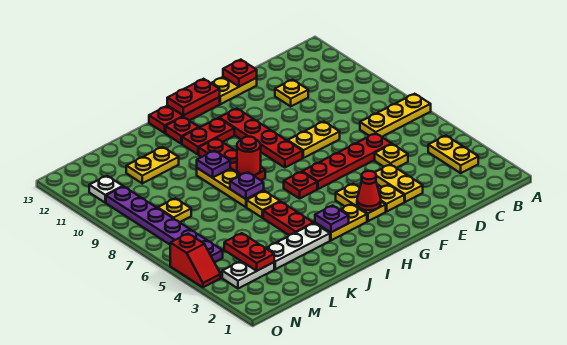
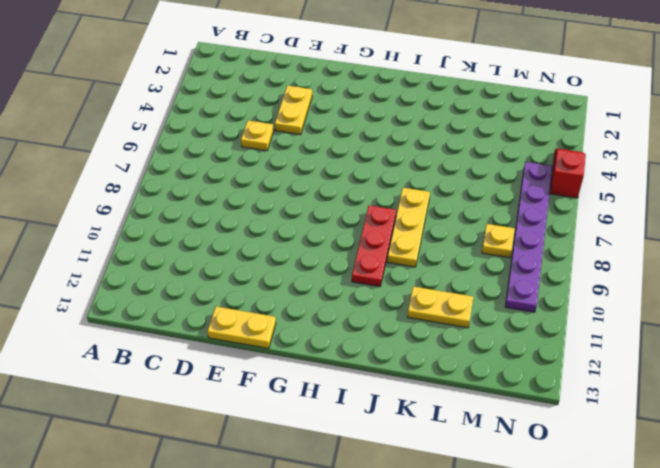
none -> yellow 1x3 plate [360,94,431,137]
none -> yellow 1x2 plate [428,136,478,173]
none -> red 1x4 plate [302,133,391,189]
none -> yellow 1x1 plate [275,80,308,106]

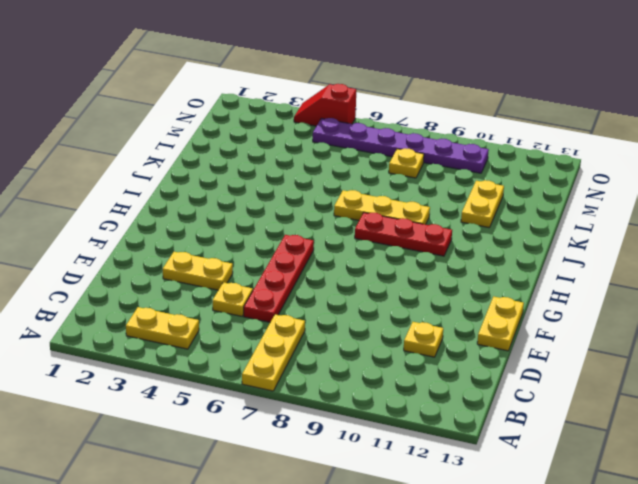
none -> yellow 1x2 plate [288,121,340,158]
none -> yellow 1x1 plate [379,185,404,212]
none -> yellow 1x2 plate [336,184,386,221]
none -> red 1x4 plate [219,109,303,167]

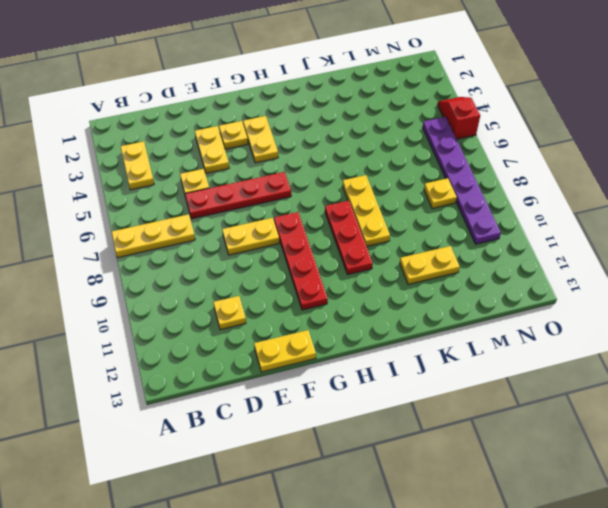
none -> red 1x3 plate [149,97,220,133]
none -> yellow 1x2 plate [315,204,367,240]
none -> red 1x1 plate [284,172,317,199]
none -> red 1x2 plate [182,118,234,154]

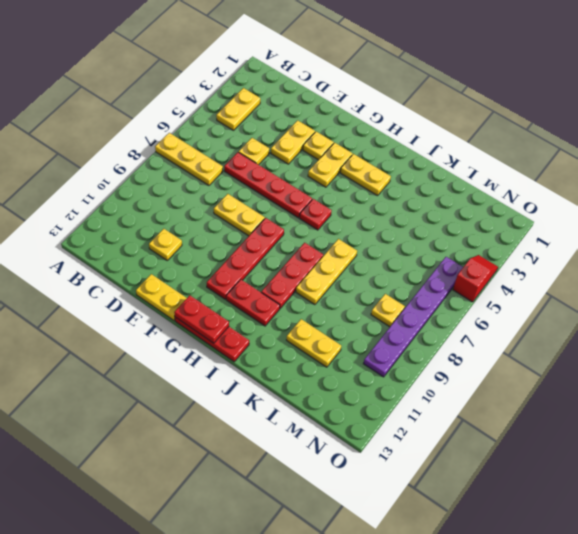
none -> red 1x1 plate [166,117,199,144]
none -> white 1x3 plate [266,223,330,269]
none -> red 1x2 plate [263,202,313,235]
none -> yellow 1x1 plate [247,191,280,218]

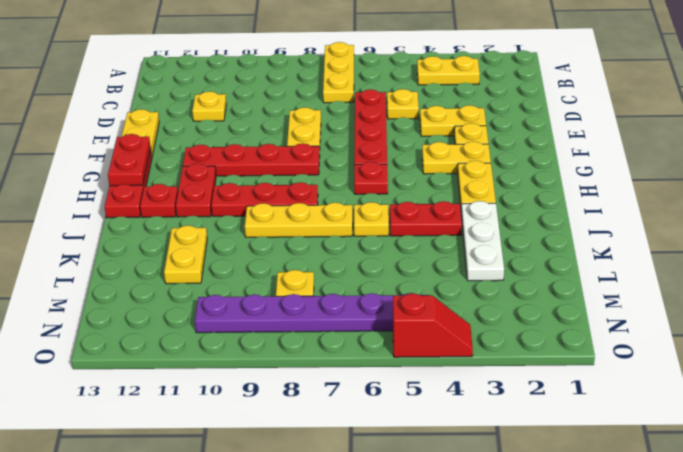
none -> white 1x2 plate [222,261,274,289]
none -> white 1x1 plate [89,176,123,203]
none -> red 1x1 plate [223,60,257,87]
none -> red 1x1 cone [357,171,381,210]

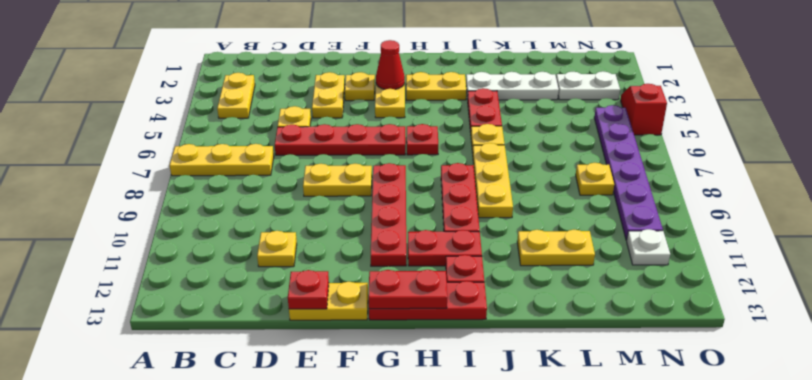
none -> purple 1x1 plate [315,205,349,232]
none -> red 1x1 round brick [237,137,261,175]
none -> purple 1x1 plate [230,172,264,199]
none -> purple 1x1 plate [197,151,230,178]

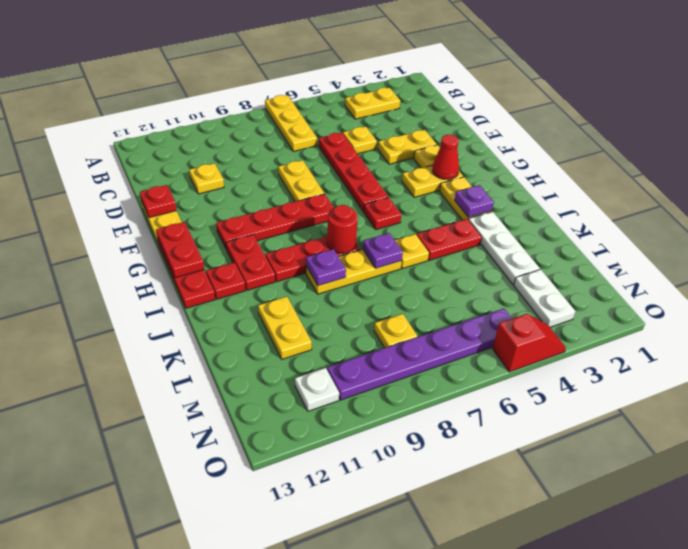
none -> red 1x2 plate [224,233,274,271]

